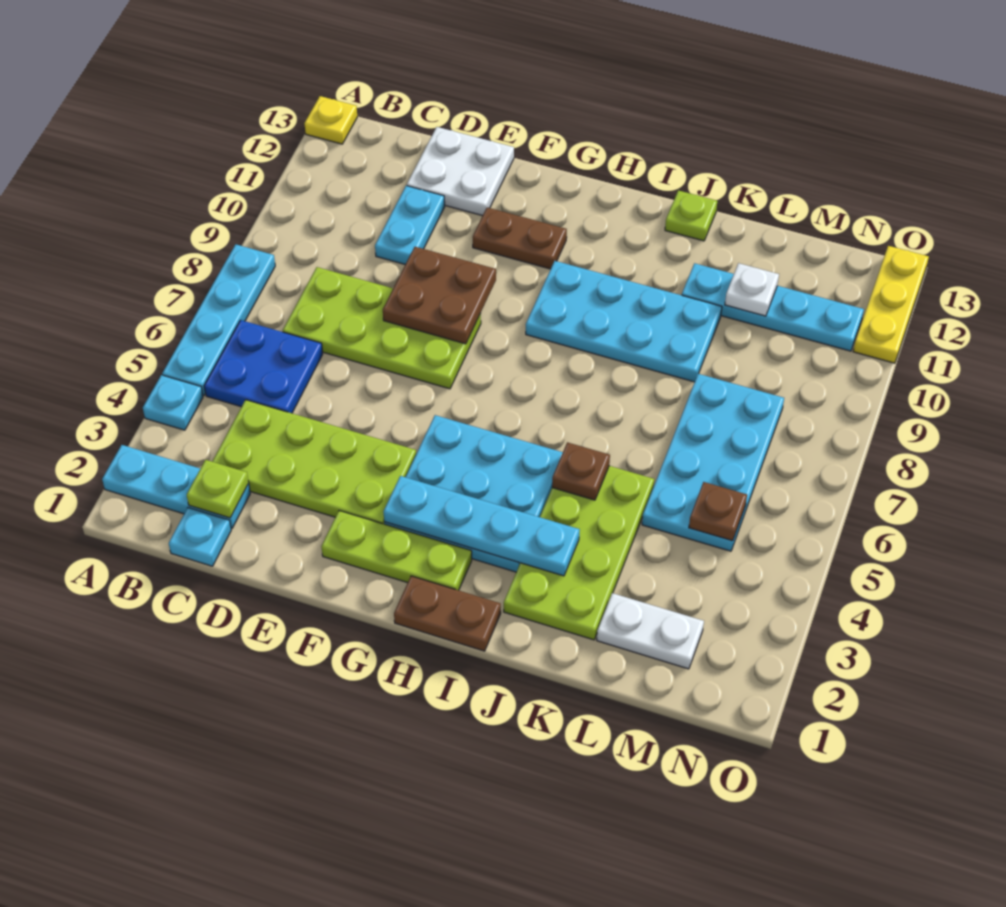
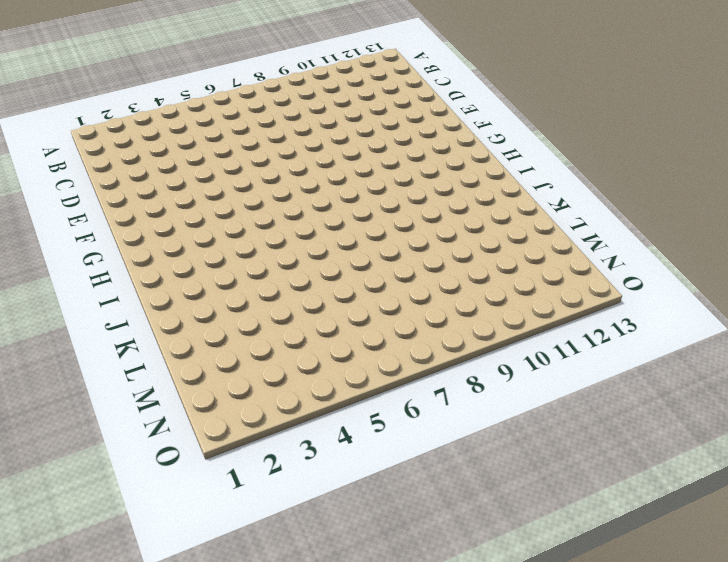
none -> cyan 1x3 plate [102,445,250,529]
none -> cyan 1x1 plate [143,375,203,430]
none -> cyan 1x4 plate [162,245,275,396]

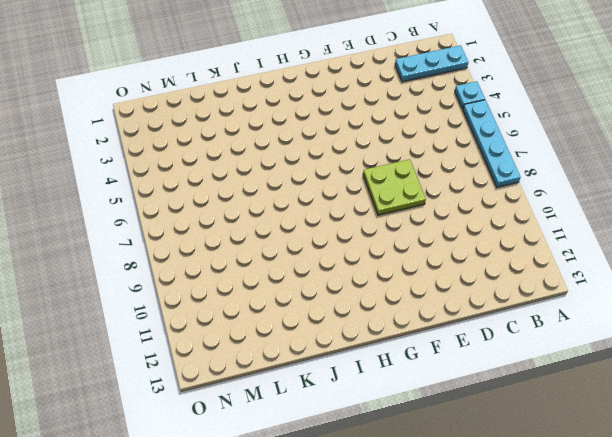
lime 2x2 plate [363,159,426,215] -> lime 2x4 plate [283,267,481,389]
none -> yellow 1x1 plate [304,96,357,144]
none -> blue 2x2 plate [204,320,323,413]
none -> cyan 1x1 plate [169,508,231,566]

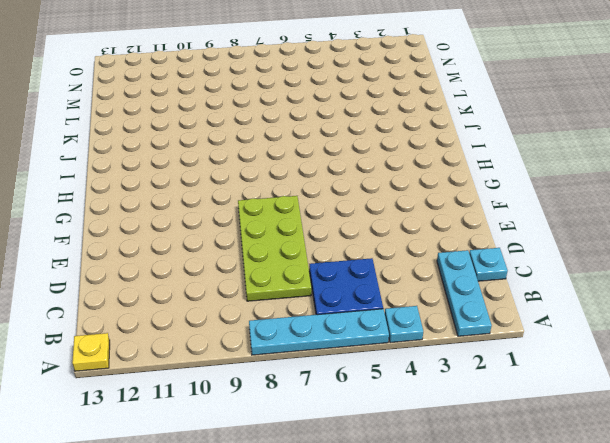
none -> lime 2x4 plate [212,400,416,524]
none -> cyan 1x2 plate [375,186,445,264]
none -> white 2x2 plate [407,127,514,216]

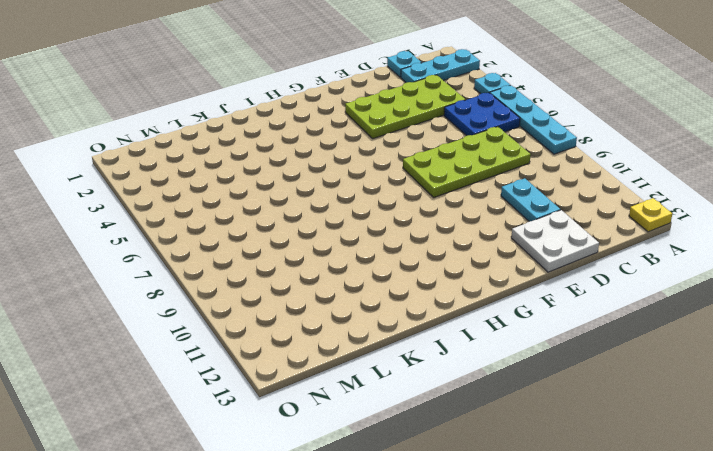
none -> lime 1x3 plate [321,511,472,590]
none -> brown 1x2 plate [473,207,567,269]
none -> cyan 3x3 plate [384,415,563,572]

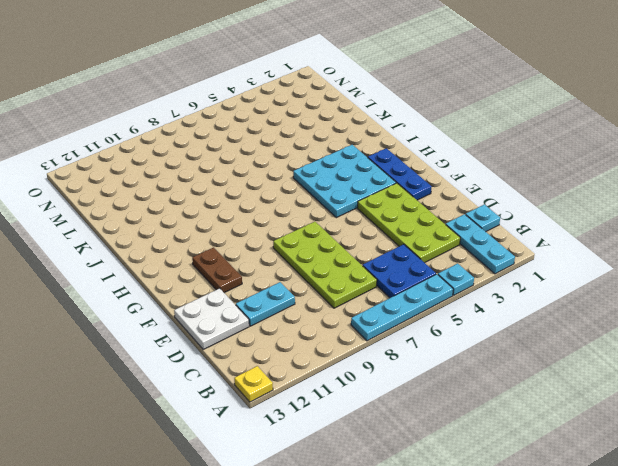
blue 1x3 plate [367,148,432,200] -> lime 1x3 plate [321,511,472,590]
none -> brown 1x2 plate [394,576,501,651]
none -> cyan 2x4 plate [526,261,722,382]
none -> lime 2x4 plate [504,466,654,640]

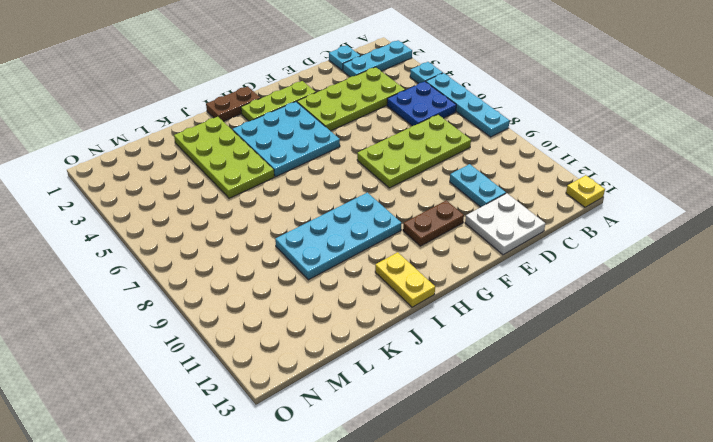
yellow 1x2 plate [375,252,435,307] -> none
none -> lime 1x1 plate [665,190,717,241]
none -> cyan 1x4 plate [682,263,864,351]
none -> white 1x2 plate [597,593,704,669]

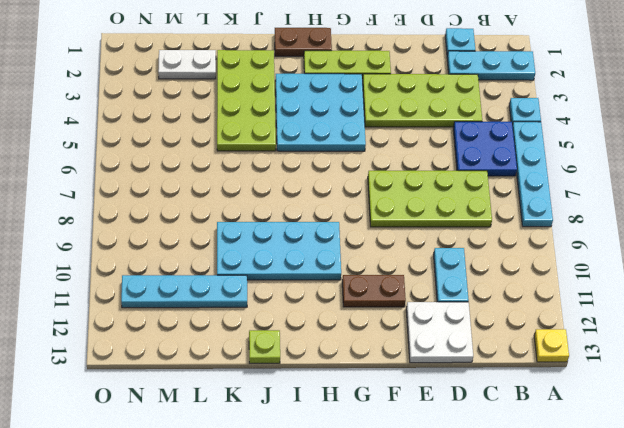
none -> cyan 2x4 plate [642,374,784,551]
none -> yellow 1x3 plate [853,246,929,363]
none -> lime 1x1 plate [187,460,249,518]

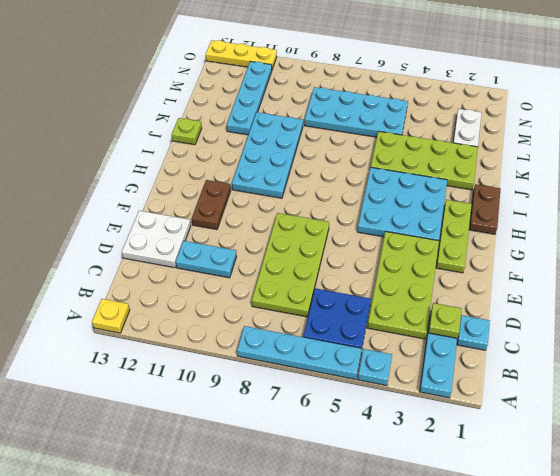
none -> brown 2x2 plate [383,247,496,344]
none -> cyan 1x4 plate [384,476,580,576]
none -> brown 1x1 plate [552,442,610,500]

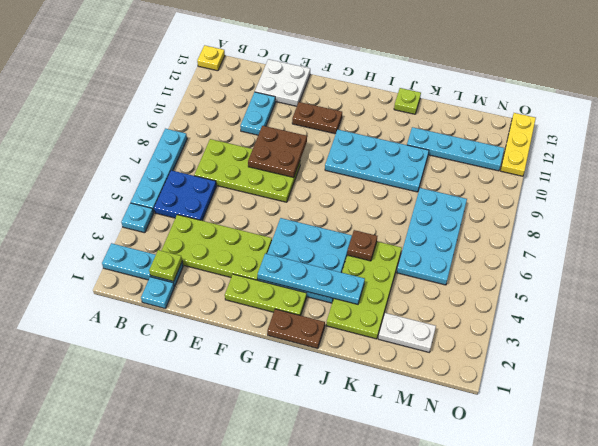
none -> white 1x1 plate [725,263,779,316]
none -> brown 1x1 plate [689,482,747,541]

